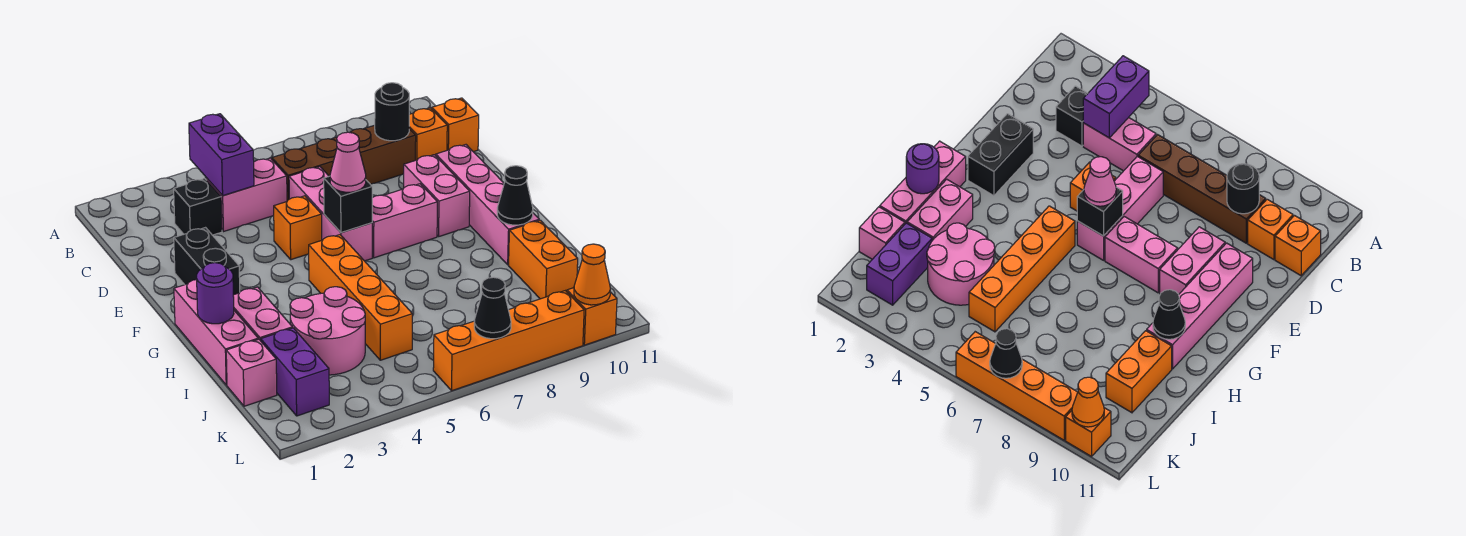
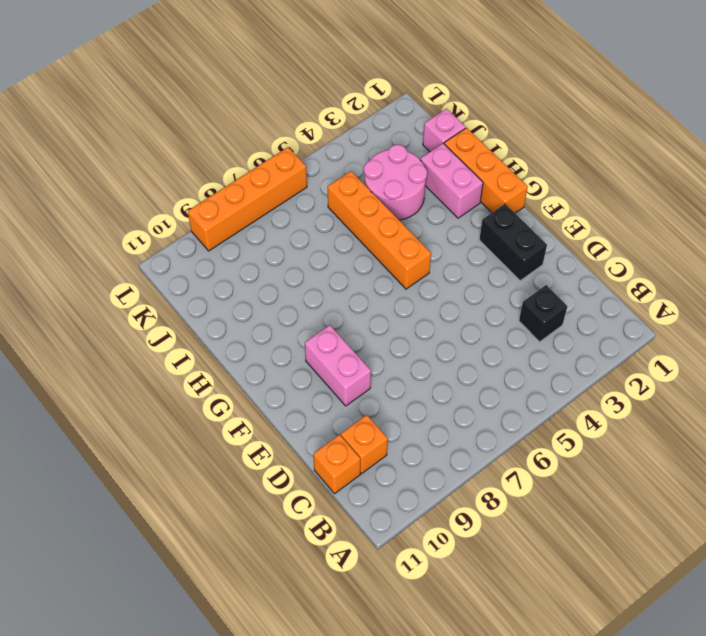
orange 1x3 brick [444,128,528,213] -> pink 1x3 brick [174,280,258,385]
none -> pink 1x2 brick [207,158,287,232]
none -> brown 1x4 brick [272,125,416,201]
none -> pink 1x3 brick [289,167,372,261]

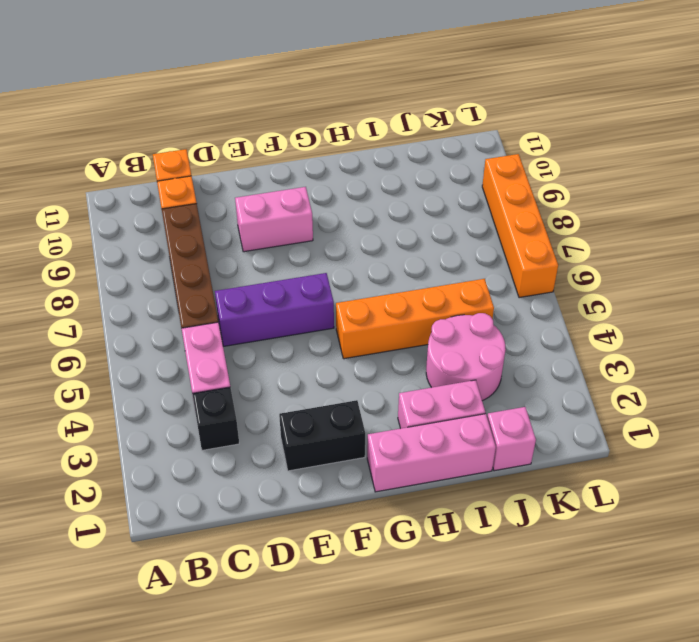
purple 1x3 brick [215,273,334,346] -> pink 1x3 brick [289,167,372,261]
none -> orange 1x1 brick [274,196,322,260]
none -> pink 1x4 brick [436,145,539,265]
none -> pink 1x2 brick [372,184,437,258]

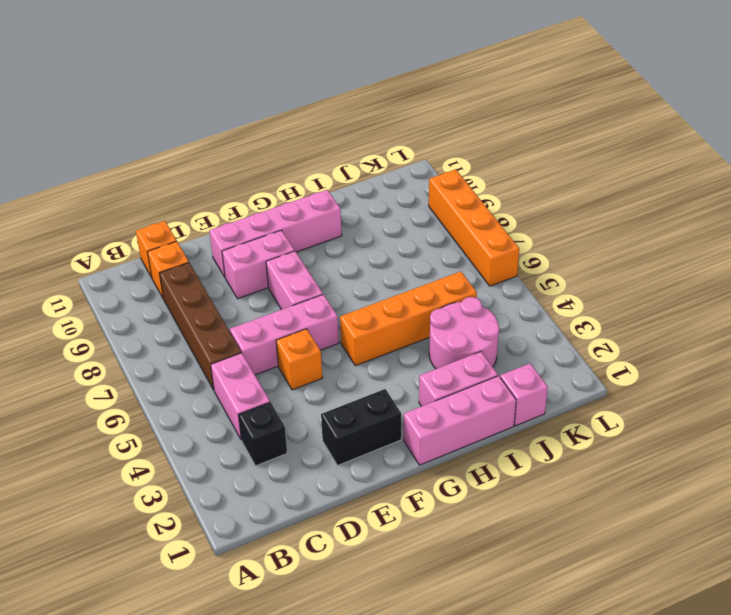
none -> orange 1x2 brick [509,220,578,299]
none -> purple 1x2 brick [261,328,329,416]
none -> orange 1x1 brick [567,288,617,345]

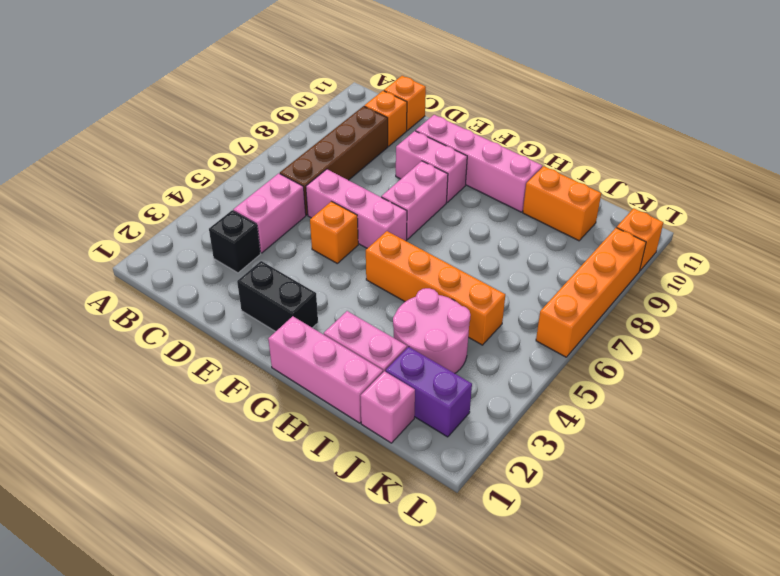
none -> purple 1x2 brick [189,114,254,196]
none -> black 1x1 round brick [375,83,409,141]
none -> black 1x1 brick [324,176,372,233]

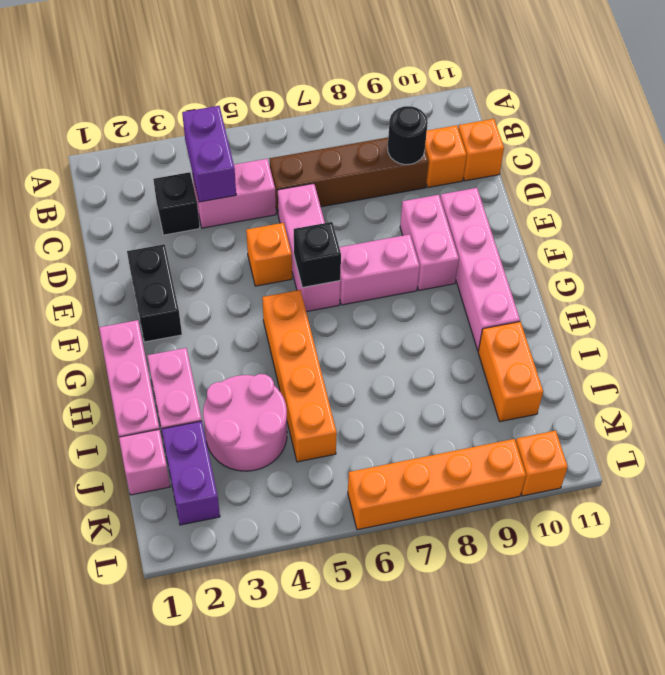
none -> purple 1x1 round brick [197,263,234,324]
none -> black 1x1 cone [497,166,533,225]
none -> black 1x1 cone [474,277,511,339]

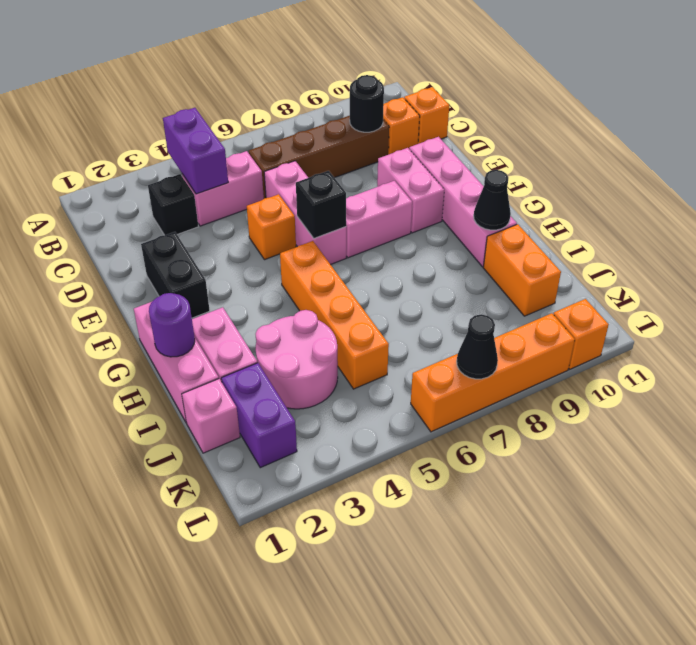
none -> orange 1x1 cone [574,244,610,305]
none -> pink 1x1 cone [330,132,366,192]

